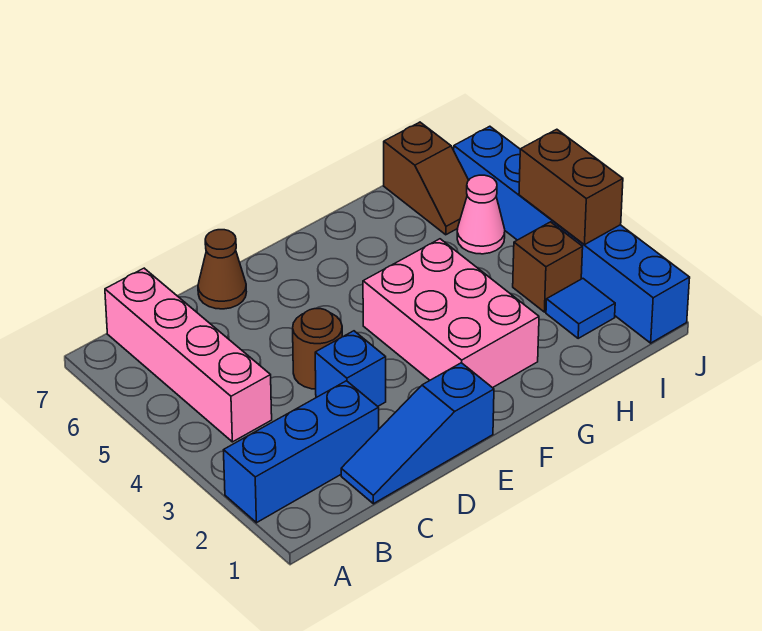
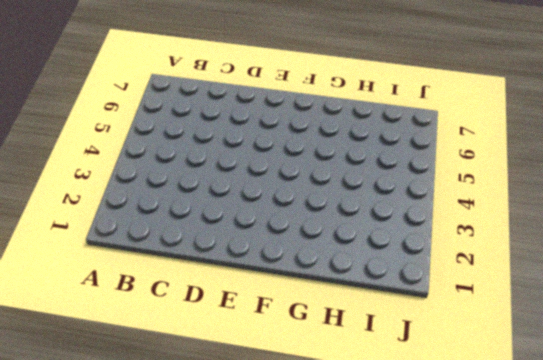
none -> blue 1x3 brick [224,381,379,523]
none -> pink 1x4 brick [105,268,272,442]
none -> blue 1x3 slope [341,363,494,504]

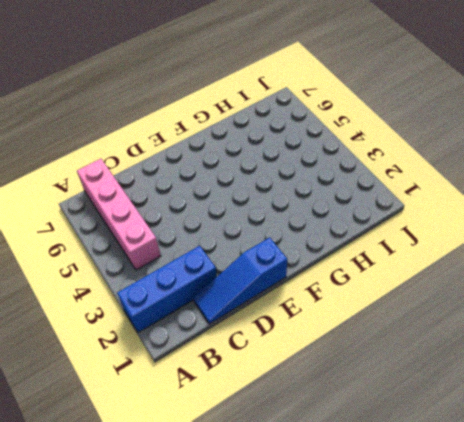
none -> blue 1x1 brick [315,331,386,406]
none -> brown 1x1 round brick [293,309,342,389]
none -> brown 1x1 cone [198,230,246,309]

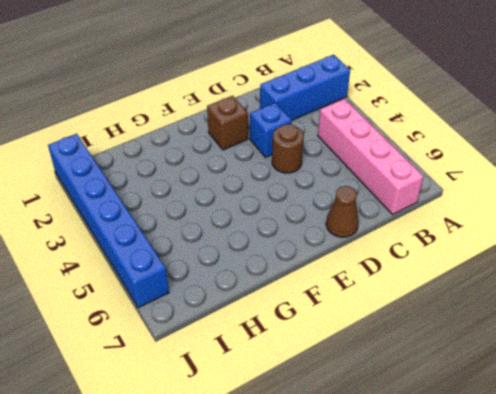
brown 1x1 brick [207,96,248,150] -> brown 1x1 brick moved to [513,222,583,312]
none -> blue 1x3 slope [341,363,494,504]
none -> pink 2x3 brick [363,239,539,388]
none -> blue 1x1 tile [546,279,615,338]

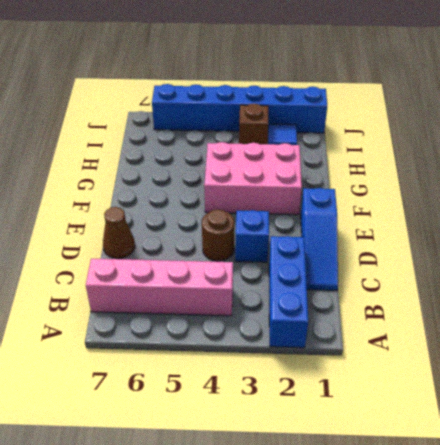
none -> pink 1x1 cone [457,175,505,254]
none -> brown 1x2 slope [384,122,469,235]
none -> brown 1x2 brick [519,129,623,245]

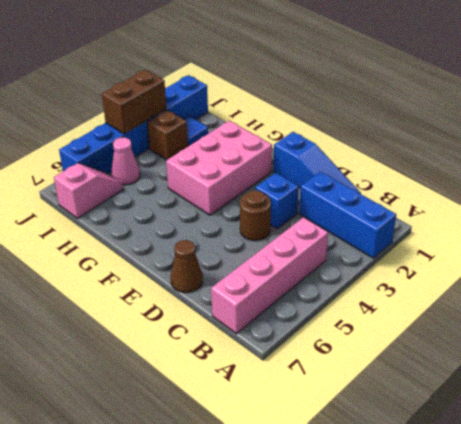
pink 1x2 slope [54,163,123,218] -> brown 1x2 slope [384,122,469,235]

